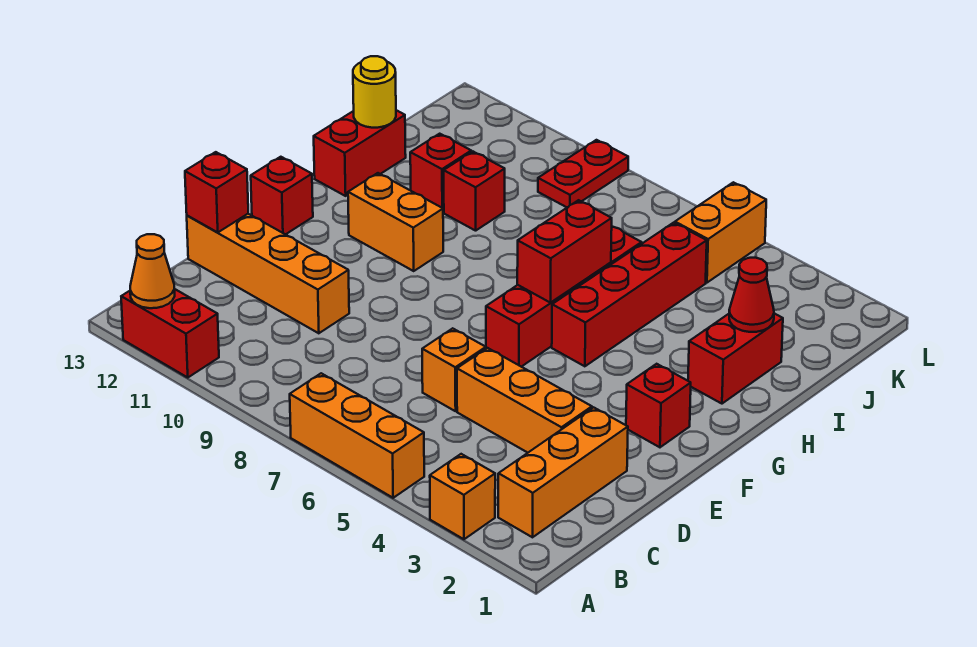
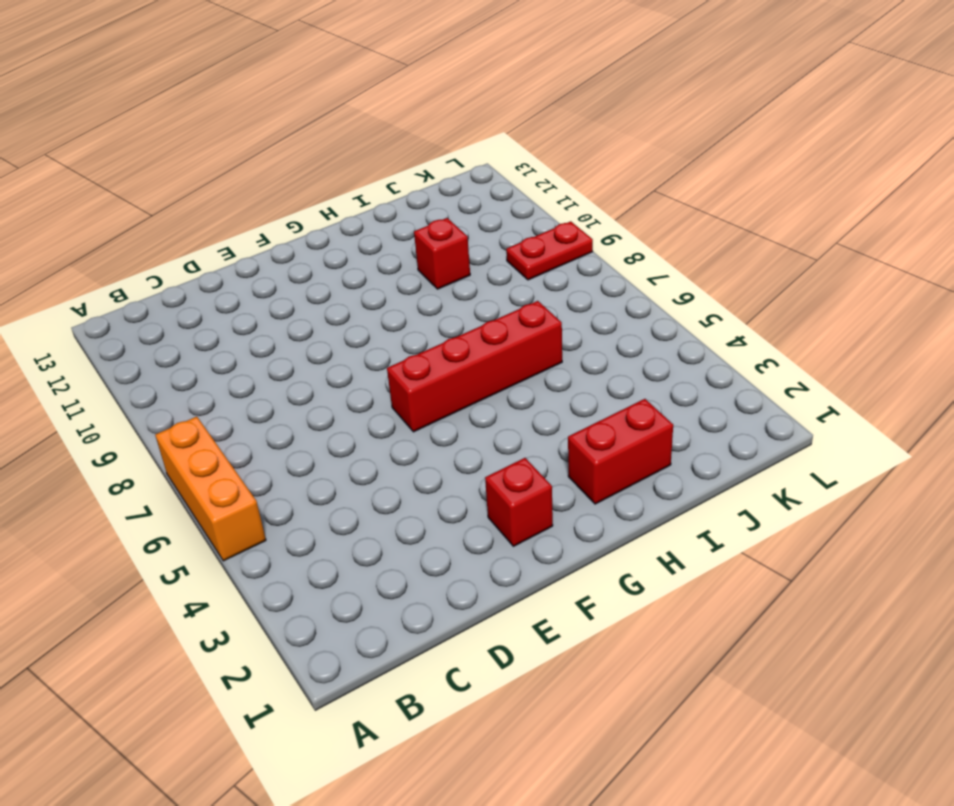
none -> orange 1x1 brick [430,454,495,539]
none -> red 1x2 brick [121,289,219,377]
none -> orange 1x3 brick [498,407,628,537]

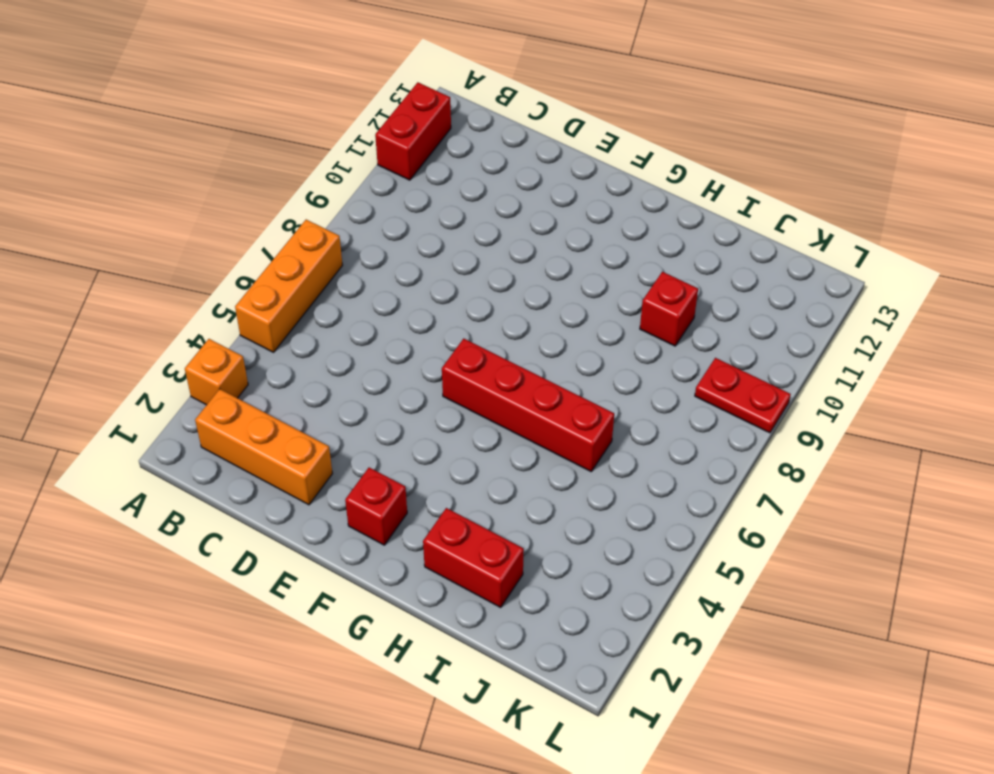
none -> orange 1x3 brick [457,348,592,453]
none -> orange 1x1 brick [422,328,486,411]
none -> orange 1x4 brick [187,214,349,333]

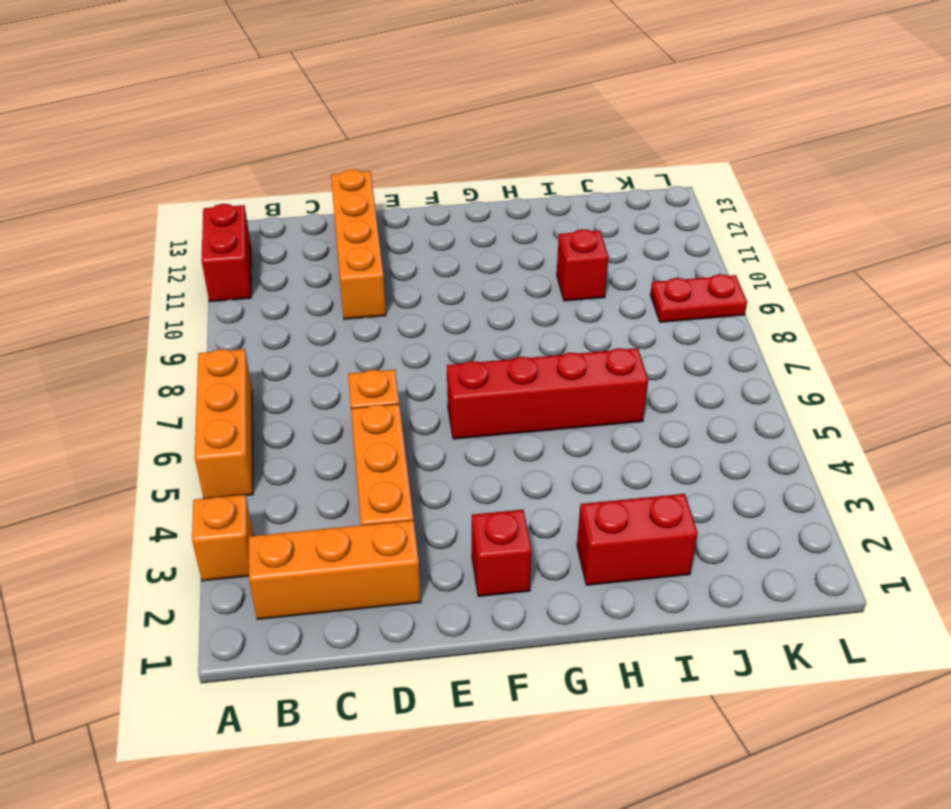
none -> red 1x1 brick [251,157,313,235]
none -> red 1x4 brick [552,223,707,366]
none -> orange 1x2 brick [348,173,443,271]

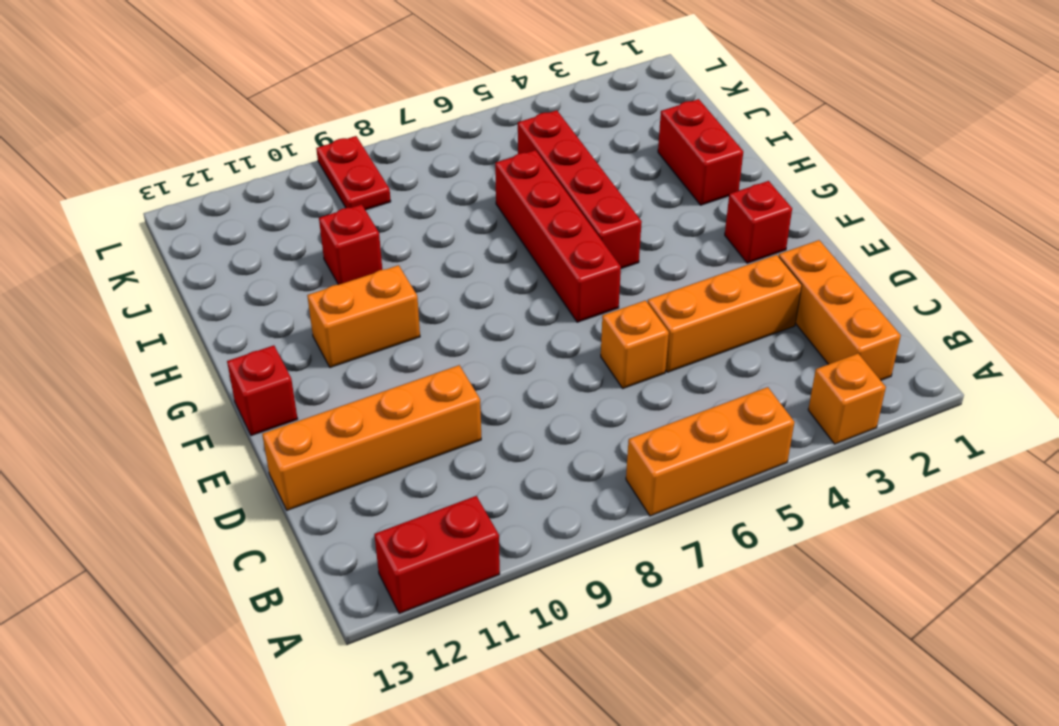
none -> red 1x2 brick [314,110,406,196]
none -> red 1x1 brick [410,134,471,212]
none -> orange 1x2 brick [675,182,766,283]

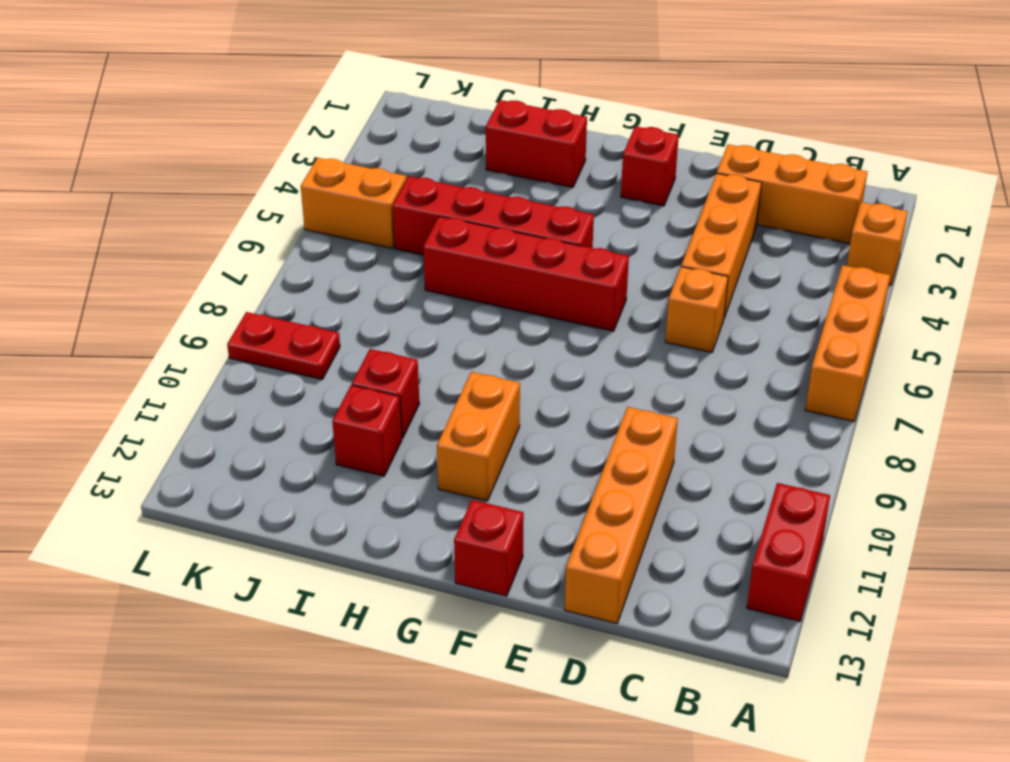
none -> red 1x2 brick [314,110,406,196]
none -> orange 1x1 cone [130,234,175,308]
none -> red 1x1 brick [185,152,248,232]

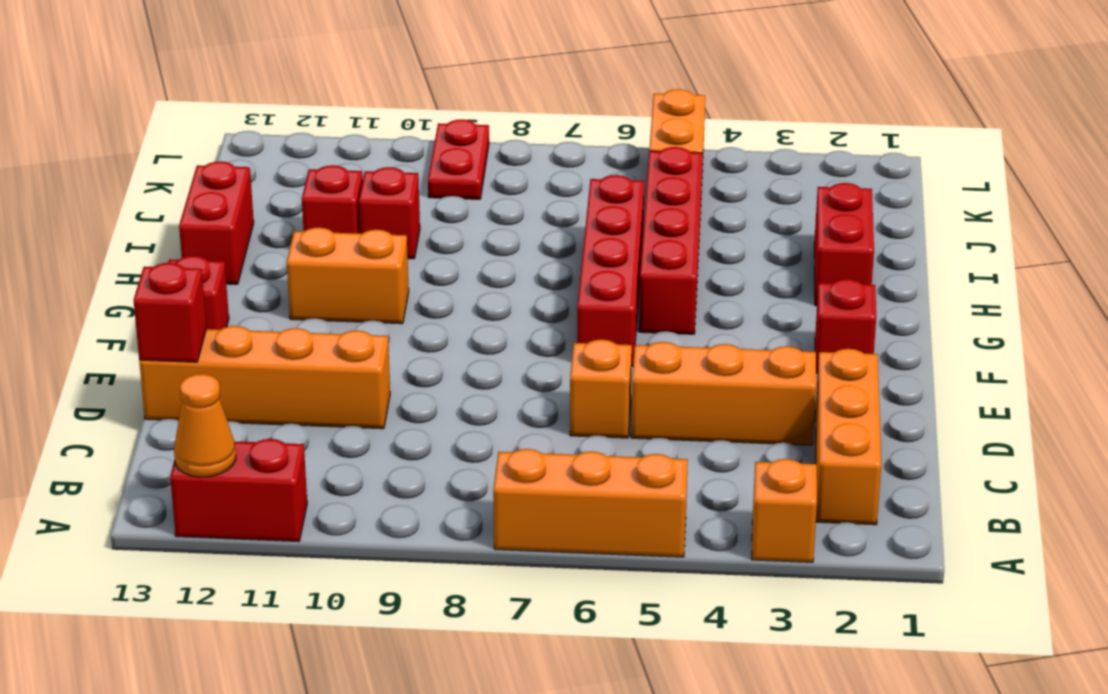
none -> red 1x2 brick [517,200,612,303]
none -> red 1x1 cone [729,258,774,332]
none -> yellow 1x1 round brick [353,56,396,128]

